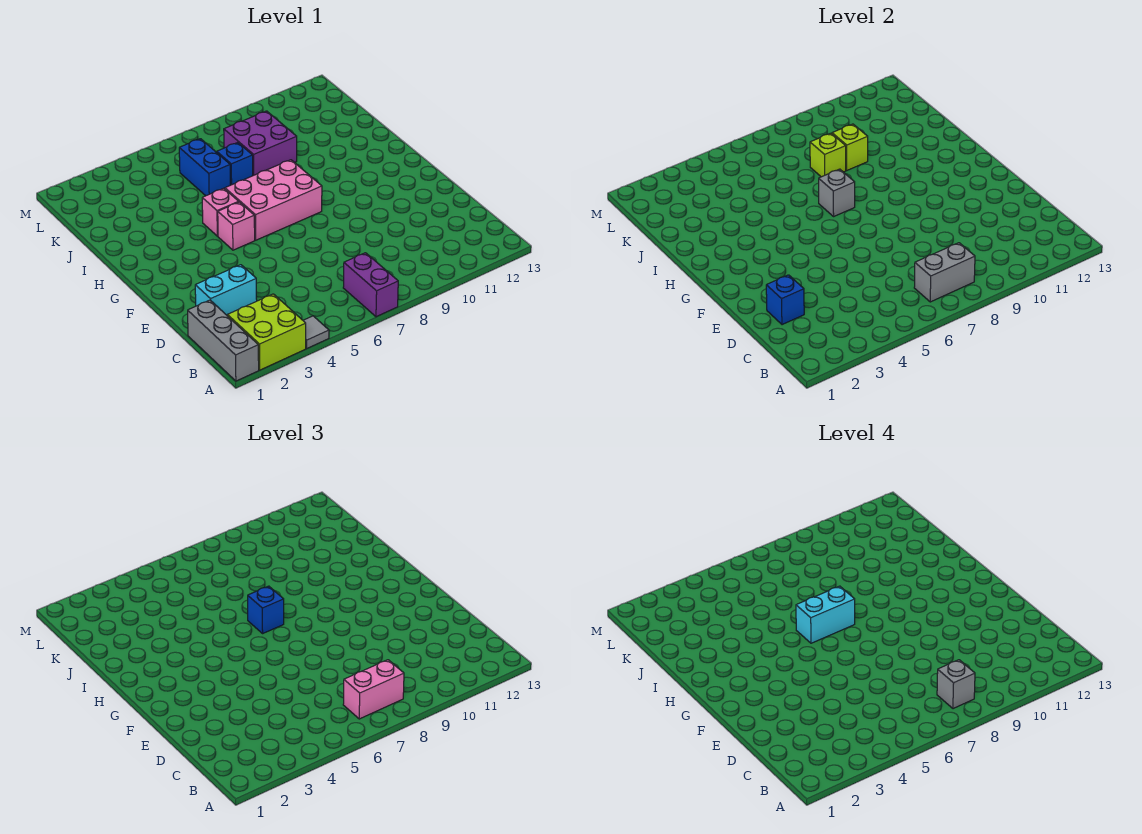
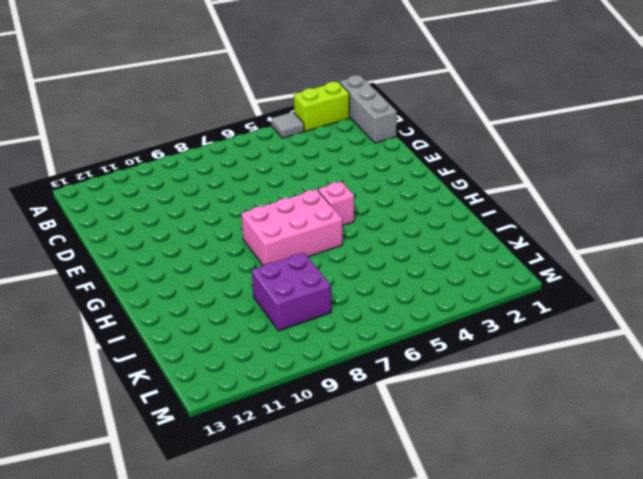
lime 1x2 brick [294,82,349,131] -> lime 2x2 brick [227,294,306,370]
none -> purple 1x2 brick [343,253,398,317]
none -> cyan 1x2 brick [195,265,257,315]
none -> pink 1x1 brick [202,188,239,236]

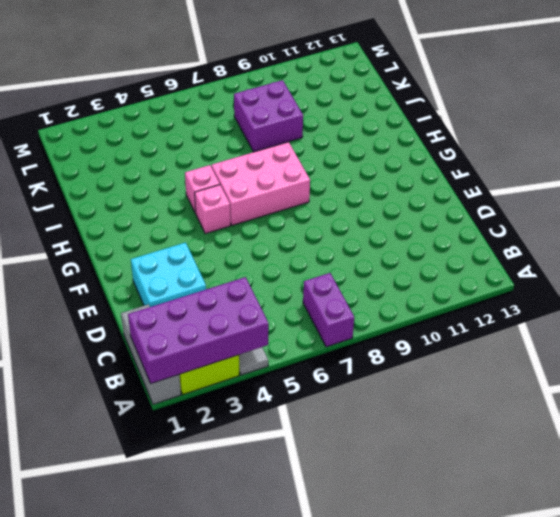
purple 2x4 brick [128,277,269,384] -> none
cyan 2x2 brick [131,242,206,307] -> cyan 1x2 brick [195,265,257,315]
none -> blue 1x2 brick [179,139,230,196]
none -> blue 1x1 brick [217,143,253,185]
none -> grey 1x2 brick [914,243,975,302]

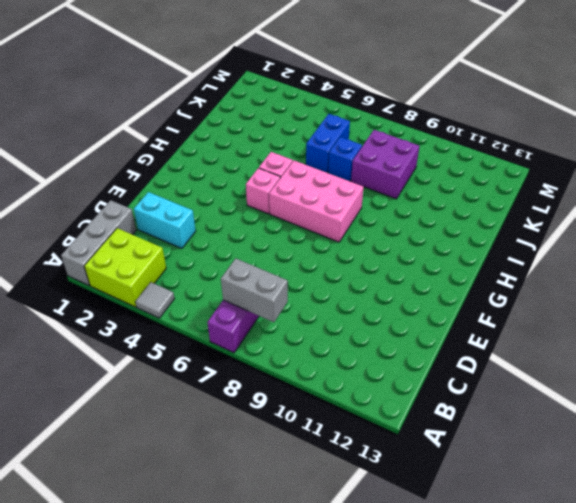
none -> blue 1x1 brick [766,275,804,325]
none -> grey 1x1 brick [819,169,855,216]
none -> lime 1x1 brick [810,133,846,177]

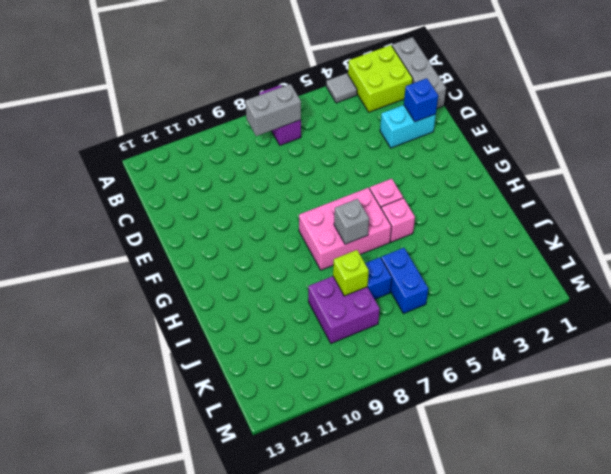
none -> lime 1x1 brick [832,124,868,170]
none -> pink 1x2 brick [343,660,404,719]
none -> blue 1x1 brick [248,586,284,633]

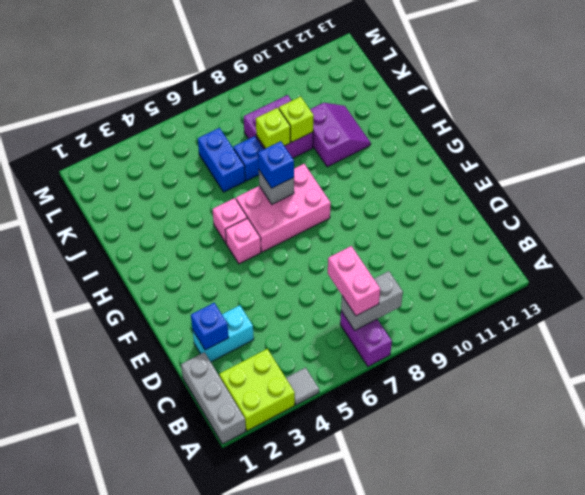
pink 1x2 brick [328,246,380,316] -> pink 1x2 brick turned to [343,660,404,719]
purple 2x2 slope [310,103,371,167] -> none
none -> grey 1x1 brick [937,660,975,709]
none -> cyan 1x2 brick [796,586,855,643]

